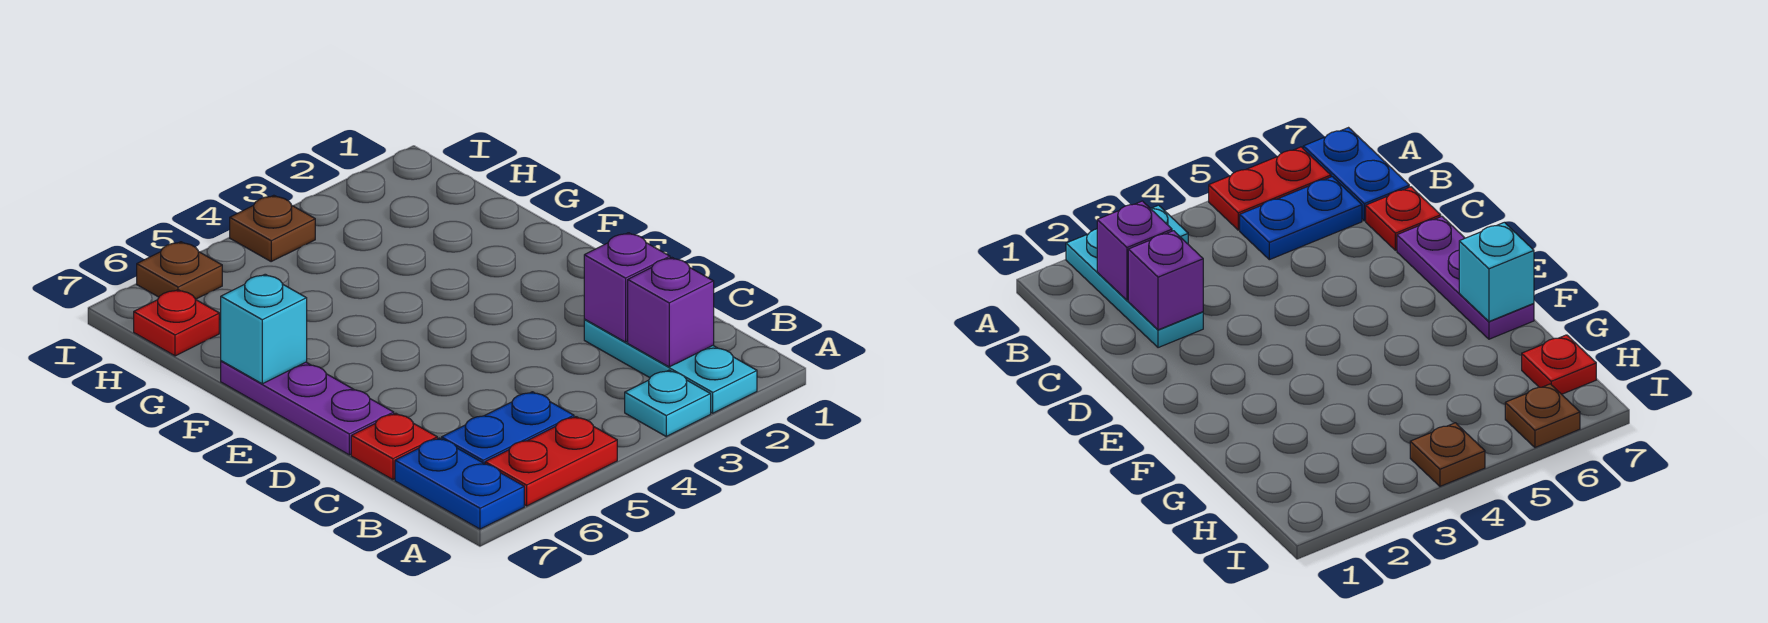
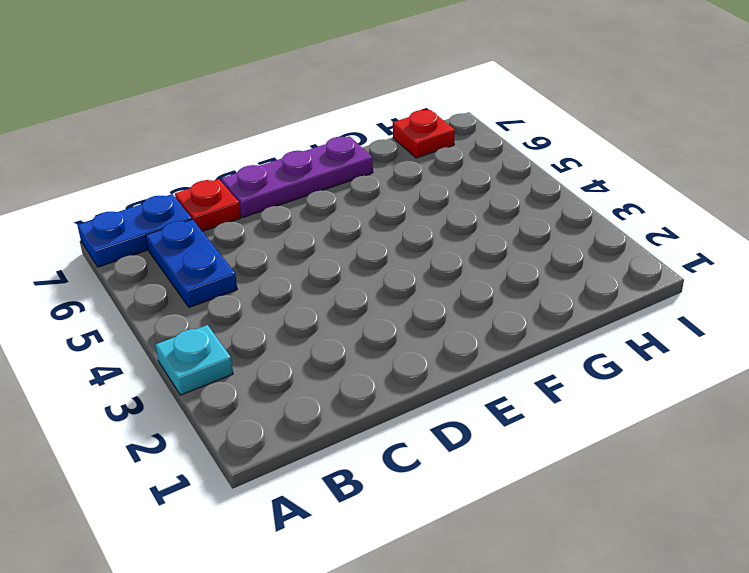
none -> cyan 1x3 plate [584,320,757,413]
none -> red 1x2 plate [485,417,617,506]
none -> brown 1x1 plate [230,195,315,261]

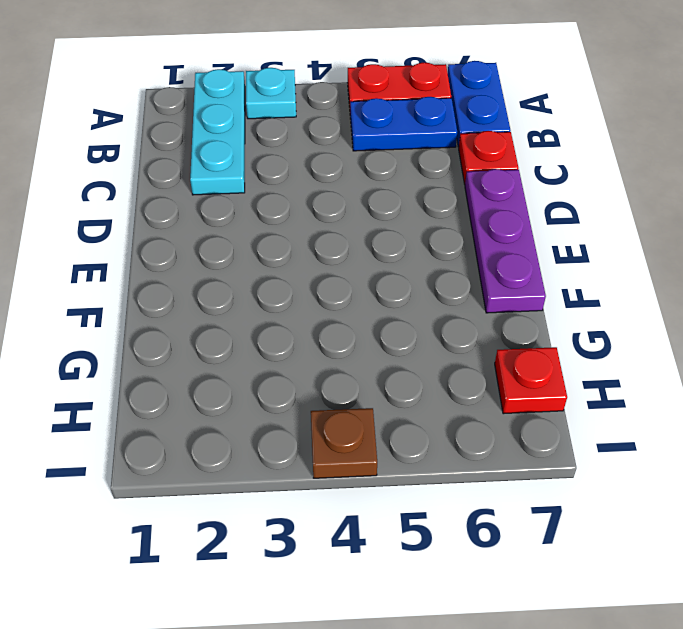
none -> brown 1x1 plate [137,242,222,299]
none -> purple 1x1 brick [628,258,714,367]
none -> purple 1x1 brick [584,233,670,342]

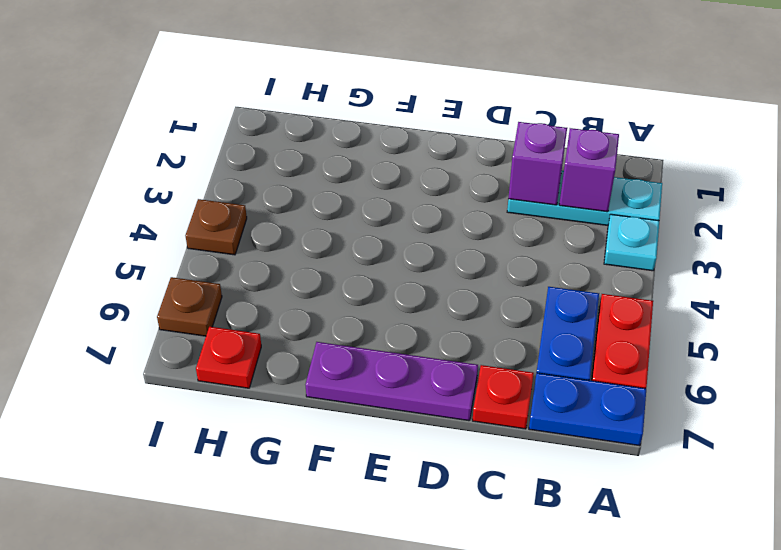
none -> cyan 1x1 brick [221,274,307,384]

